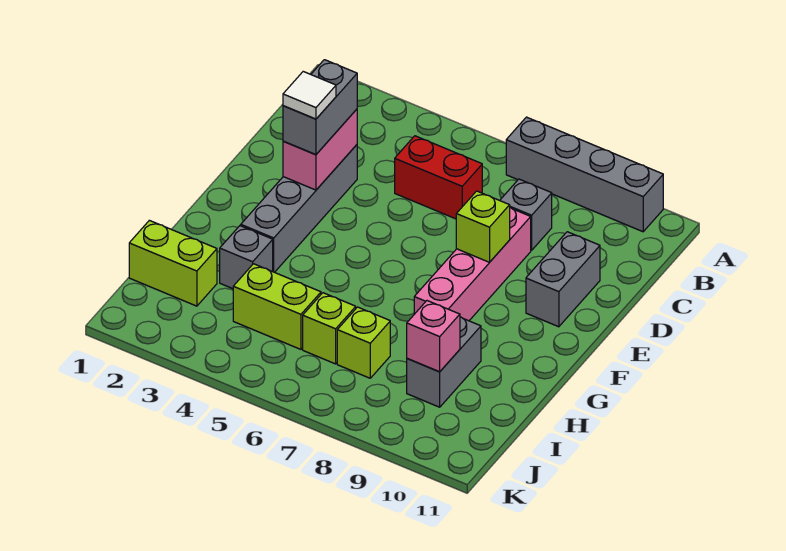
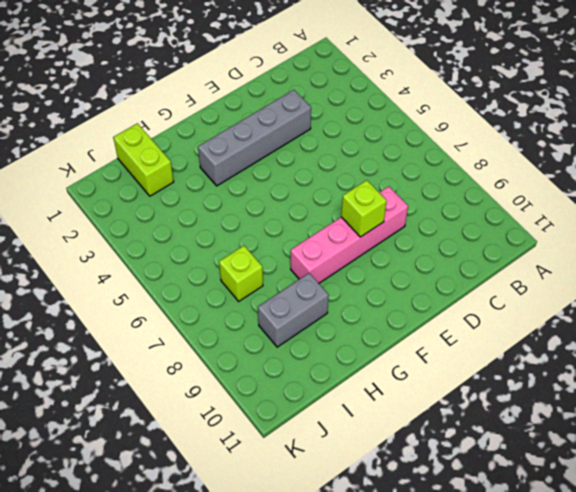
none -> grey 1x4 brick [506,117,663,232]
none -> red 1x2 brick [395,136,482,219]
none -> grey 1x1 brick [500,179,552,250]

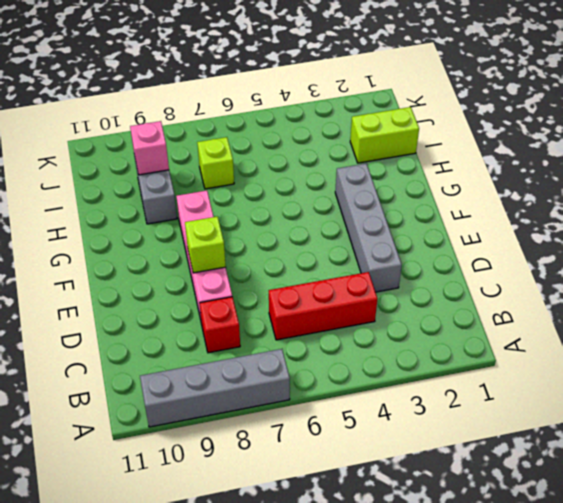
red 1x3 brick [269,272,377,340] -> red 1x2 brick [395,136,482,219]
red 1x1 brick [200,297,240,353] -> grey 1x1 brick [500,179,552,250]
none -> grey 1x2 brick [526,232,600,327]
none -> grey 1x1 brick [220,226,273,289]
none -> lime 1x2 brick [233,264,321,349]

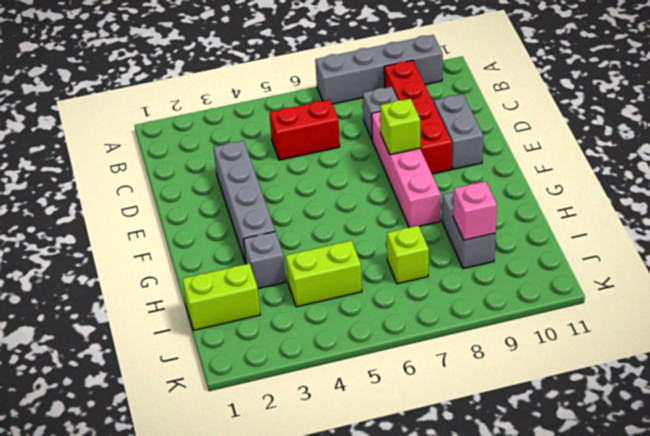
red 1x4 brick [384,60,452,174] -> none
none -> lime 1x1 brick [303,293,356,364]
none -> pink 1x2 brick [283,109,357,190]
none -> grey 1x2 brick [283,60,357,154]

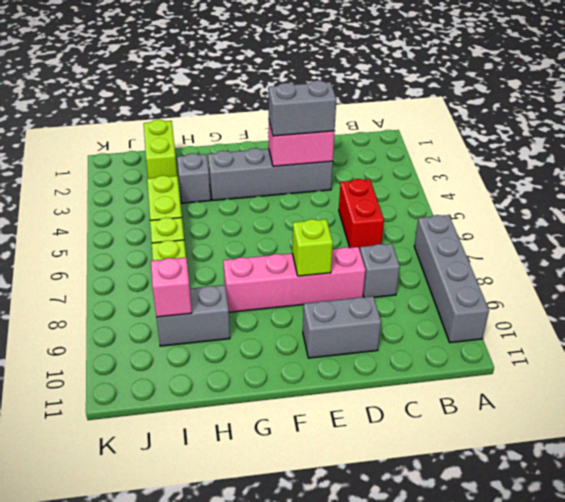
none -> white 1x1 tile [283,72,336,119]

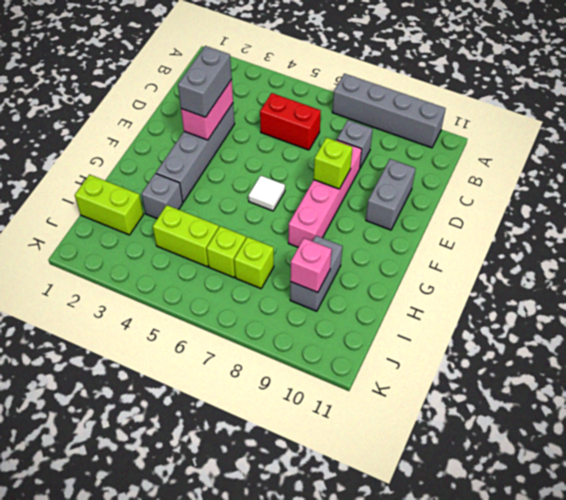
white 1x1 tile [248,175,285,211] -> white 1x1 tile moved to [283,72,336,119]

